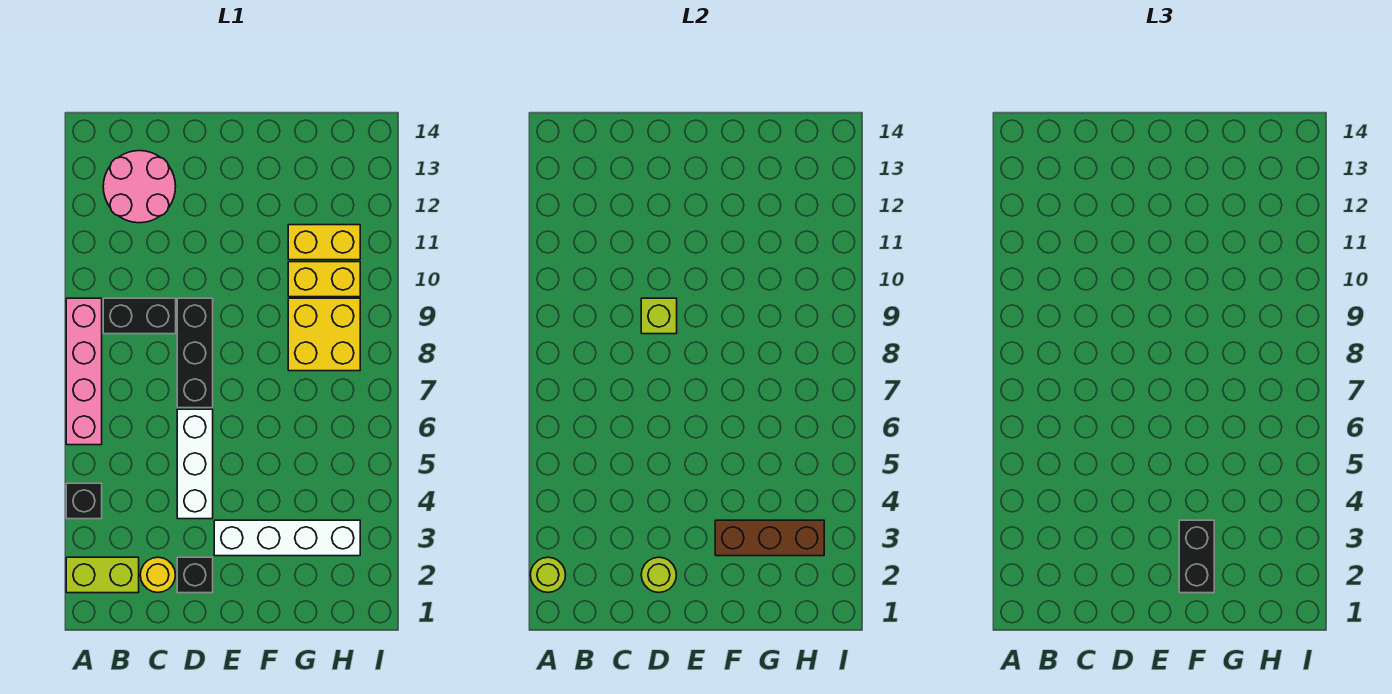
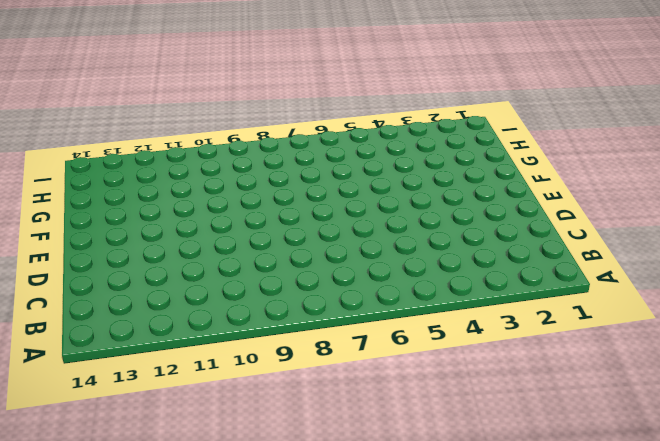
none -> lime 1x2 brick [66,557,139,593]
none -> black 1x1 brick [66,483,102,519]
none -> pink 1x4 brick [66,298,102,445]

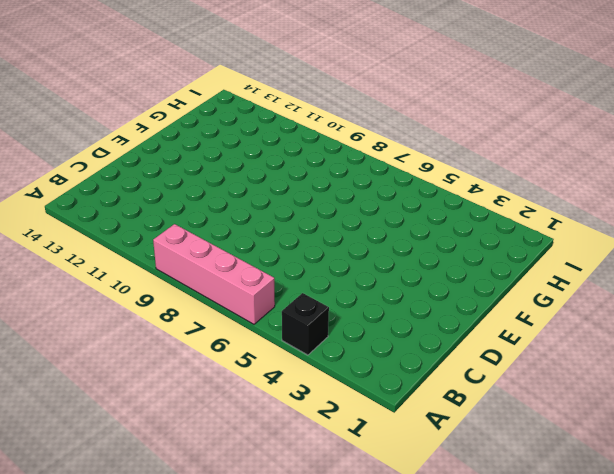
none -> lime 1x2 brick [66,557,139,593]
none -> black 1x2 brick [103,298,176,334]
none -> pink 2x2 round brick [103,151,176,223]

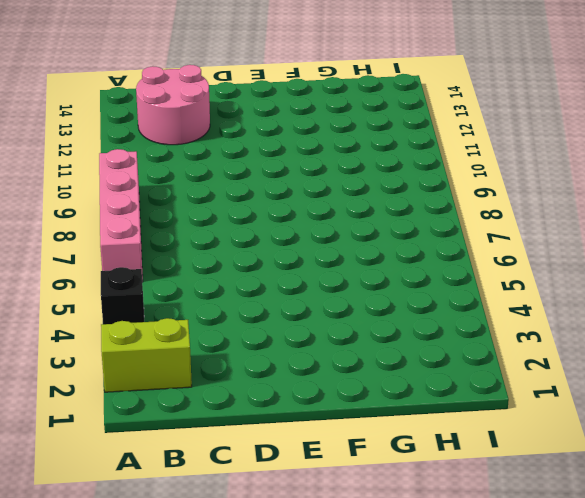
none -> black 1x2 brick [103,298,176,334]
none -> yellow 1x1 round brick [140,557,175,592]
none -> black 1x1 brick [177,557,213,593]

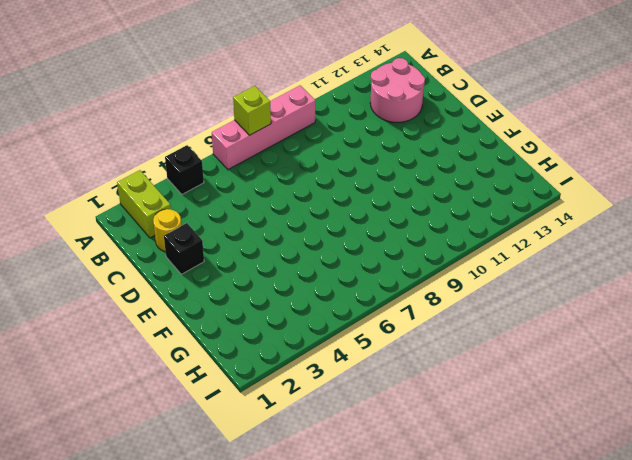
lime 1x1 brick [233,86,271,135] -> lime 1x1 brick moved to [641,298,677,334]
none -> black 1x2 brick [103,298,176,334]
none -> white 1x3 brick [177,409,213,519]
none -> black 1x3 brick [177,298,213,408]

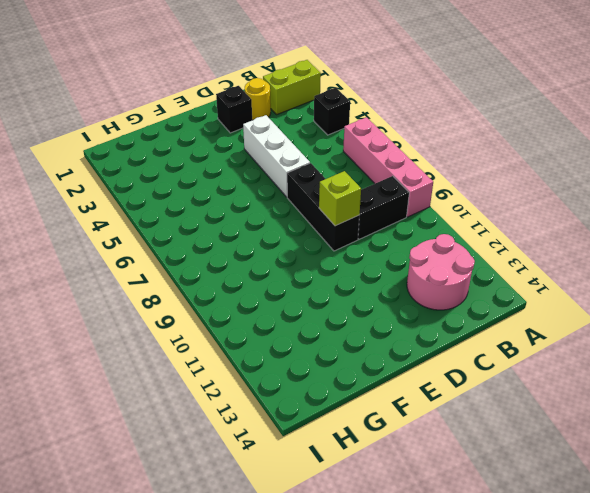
none -> white 1x4 brick [214,520,360,556]
none -> yellow 2x2 brick [288,298,360,371]
none -> yellow 1x2 brick [288,262,360,297]

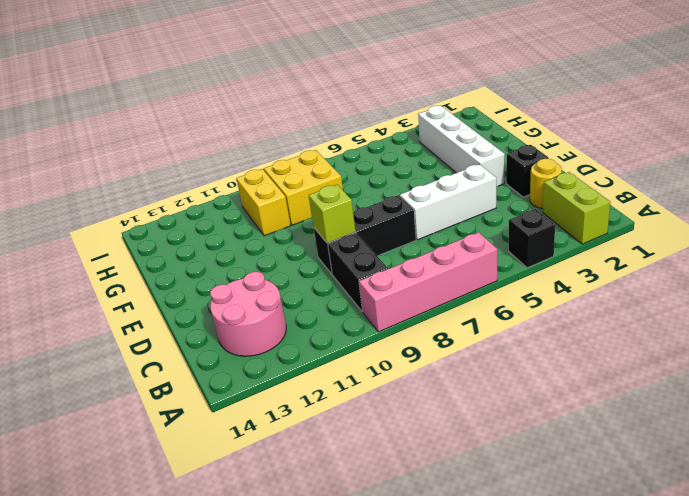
none -> yellow 1x2 brick [288,225,360,260]
none -> lime 1x1 round brick [530,557,566,592]
none -> lime 1x1 round brick [641,557,676,592]

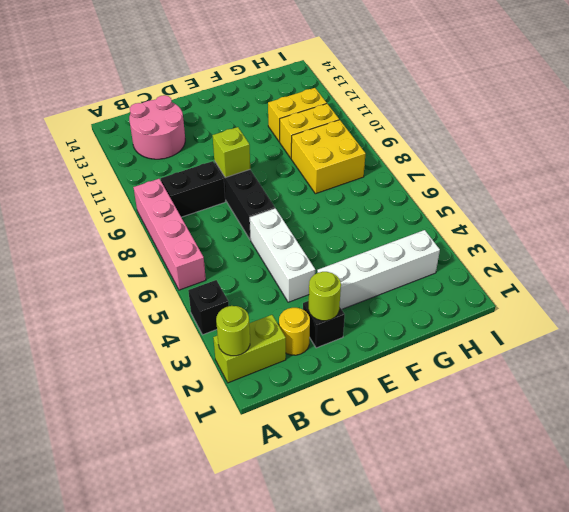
none -> brown 1x3 brick [715,520,824,556]
none -> black 1x2 brick [1179,520,1214,593]

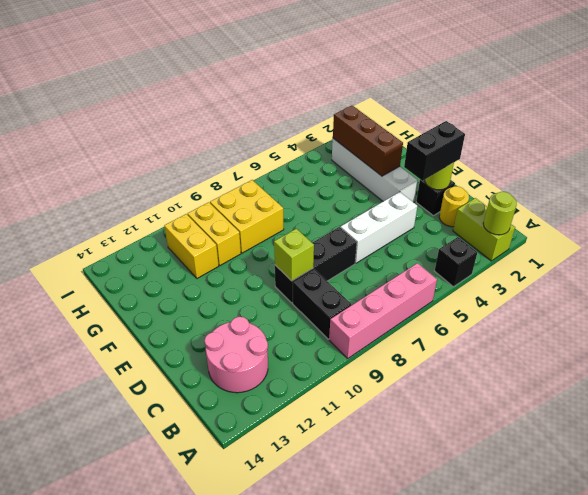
black 1x2 brick [404,121,465,181] -> black 1x2 brick moved to [1179,520,1214,593]

